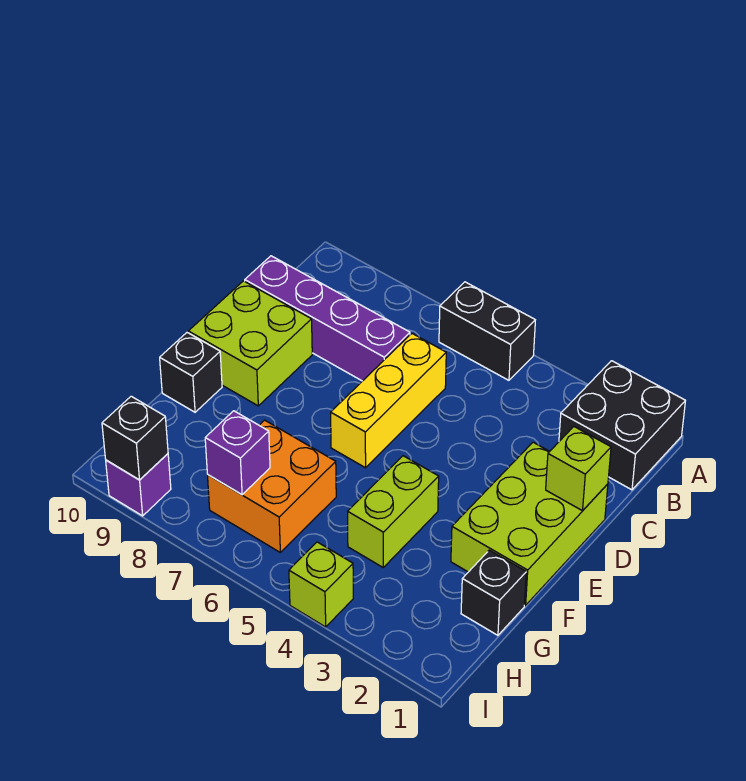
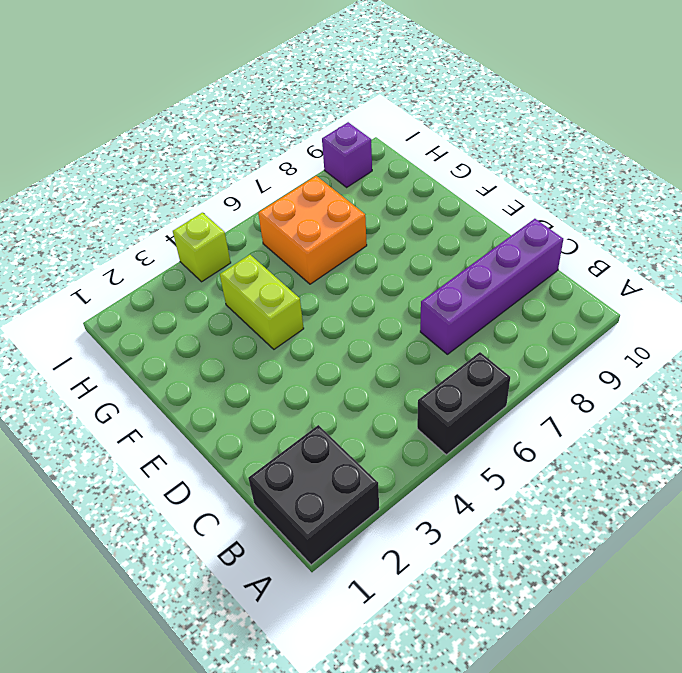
none -> yellow 1x3 brick [331,334,446,468]
none -> lime 2x3 brick [451,442,608,605]
none -> lime 2x2 brick [188,281,312,406]

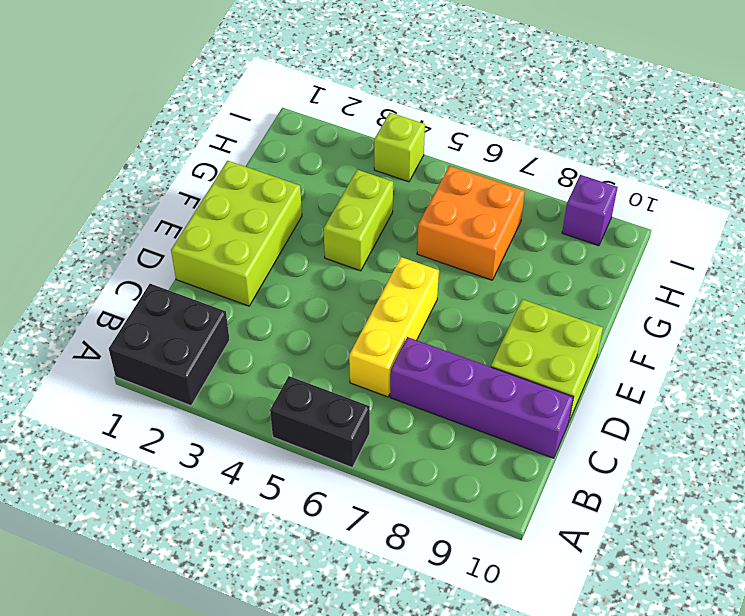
none -> black 1x1 brick [160,333,222,412]
none -> black 1x1 brick [461,550,526,635]
none -> lime 1x1 brick [546,427,611,511]

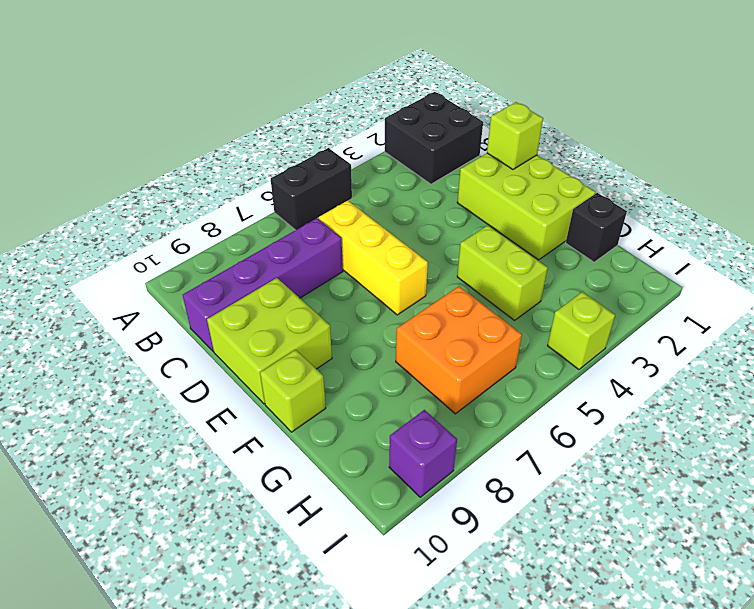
lime 1x1 brick [260,350,326,432] -> black 1x1 brick [160,333,222,412]
none -> purple 1x1 brick [205,411,270,495]
none -> black 1x1 brick [102,396,168,480]

